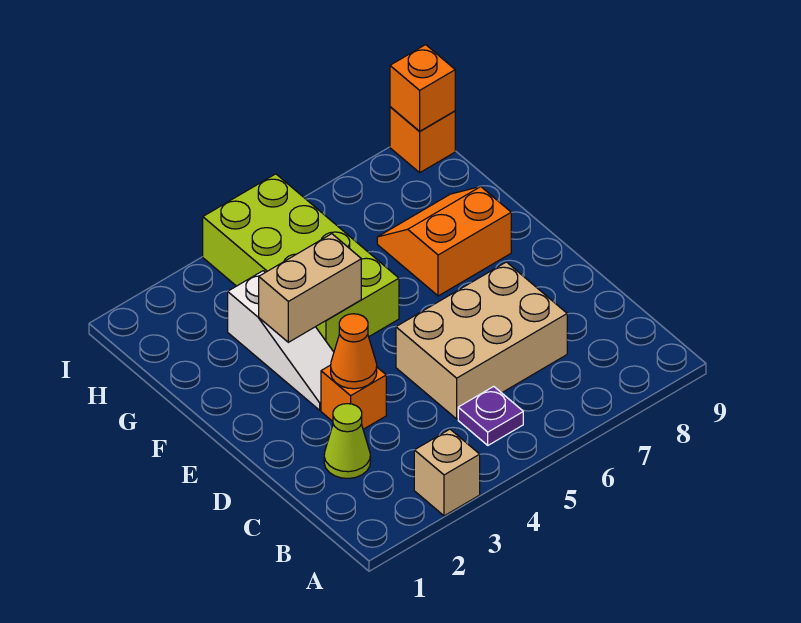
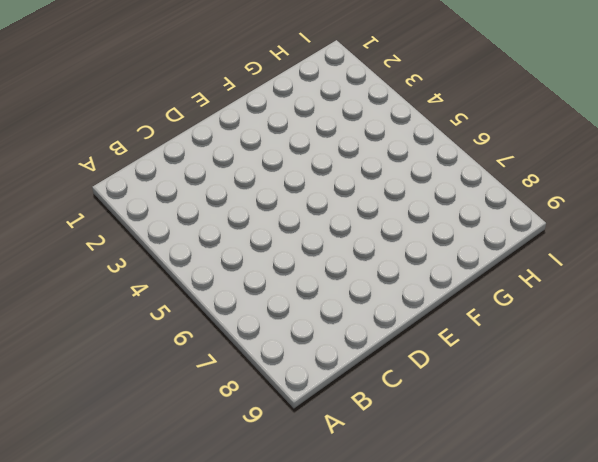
none -> tan 1x1 brick [414,429,480,516]
none -> purple 1x1 plate [458,386,523,445]
none -> lime 1x1 cone [324,404,370,478]

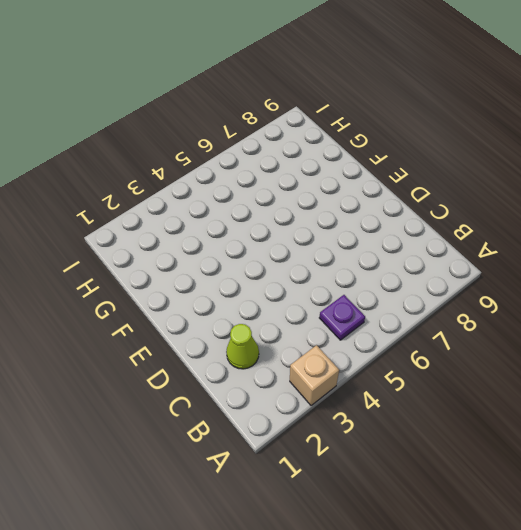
none -> tan 2x3 brick [396,262,567,419]
none -> orange 1x1 brick [321,365,386,429]
none -> white 1x3 slope [228,271,334,410]

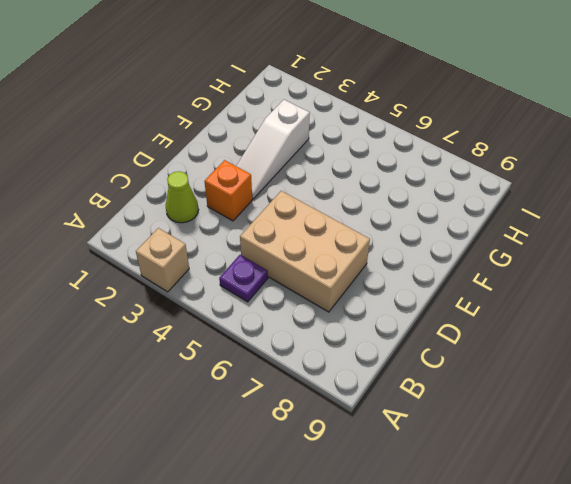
none -> lime 2x4 brick [203,174,399,352]
none -> orange 2x2 slope [377,187,511,296]
none -> orange 1x1 brick [390,107,455,173]

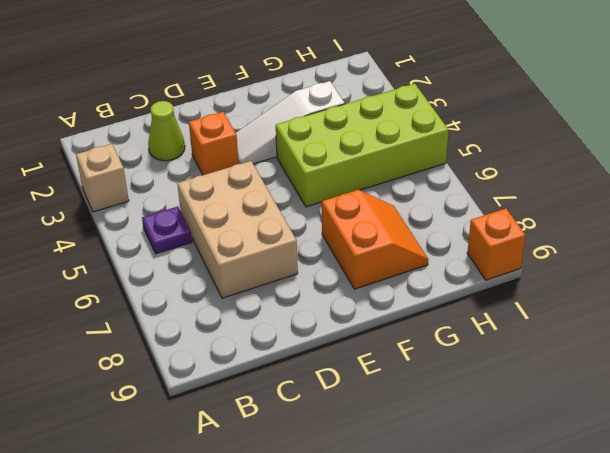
none -> orange 1x1 cone [331,314,377,389]
none -> tan 1x2 brick [259,234,361,342]
none -> orange 1x1 brick [390,45,455,131]

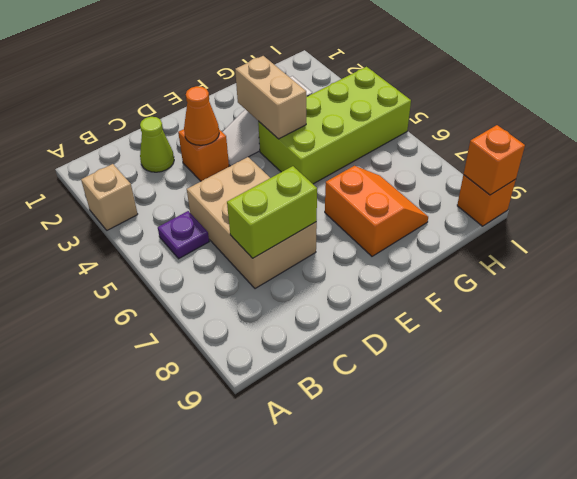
lime 1x2 brick [227,166,317,258] -> none

